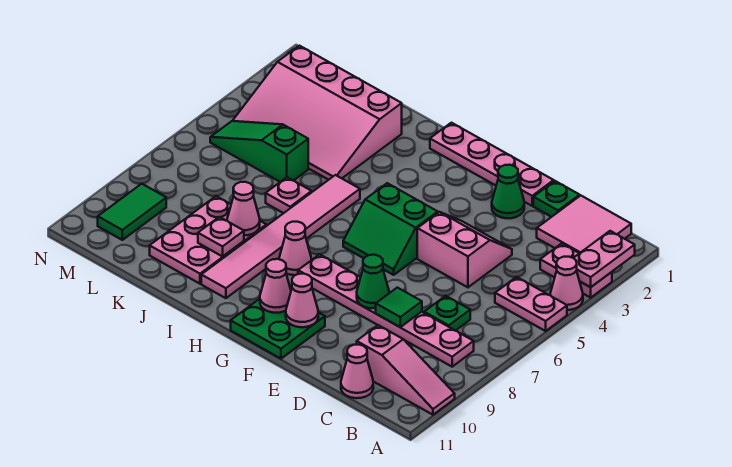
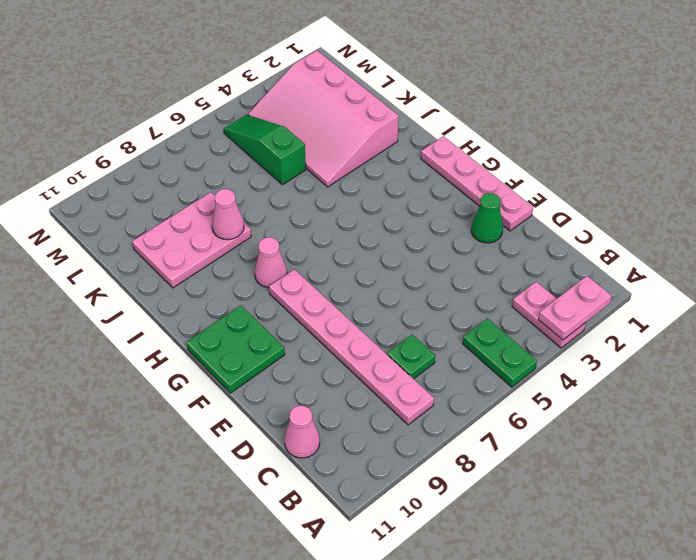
green 1x2 plate [463,318,537,387] -> pink 1x2 plate [495,277,567,331]
none -> pink 1x1 cone [550,257,583,310]
none -> pink 1x3 slope [357,325,455,415]
none -> pink 2x2 tile [537,196,631,253]

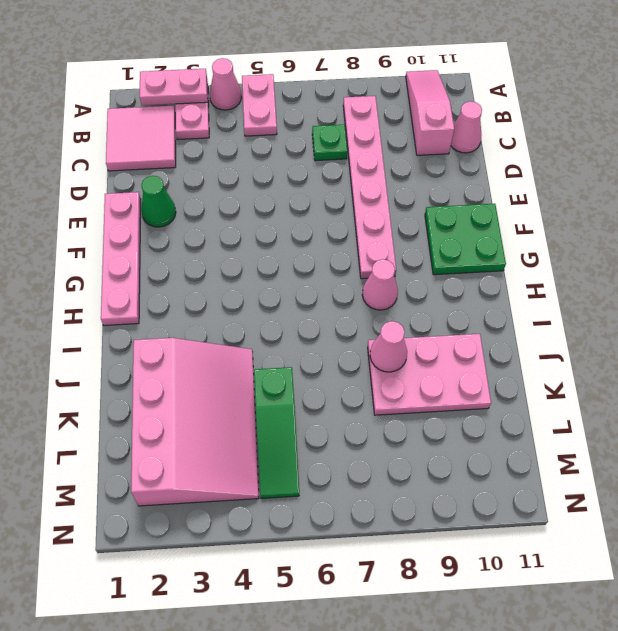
none -> green 1x1 plate [533,181,580,217]
none -> pink 2x2 slope [417,212,512,287]
none -> green 2x2 slope [343,183,438,275]

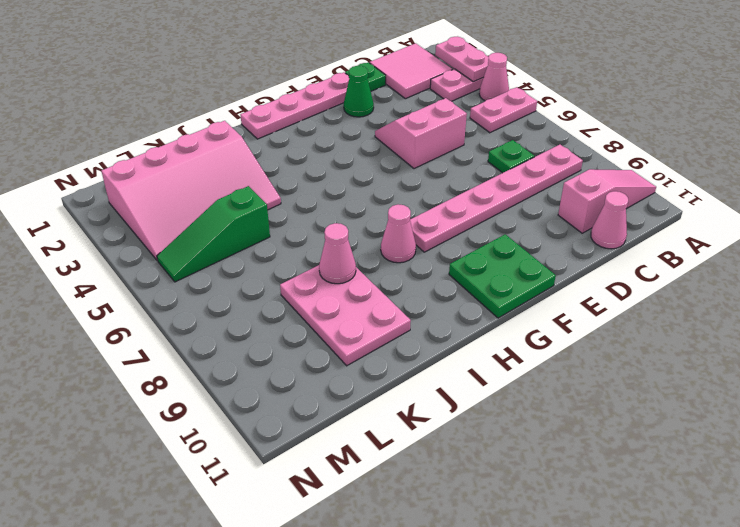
none -> green 2x2 slope [343,183,438,275]
none -> pink 1x6 tile [201,175,360,298]
none -> pink 1x1 plate [266,177,312,213]

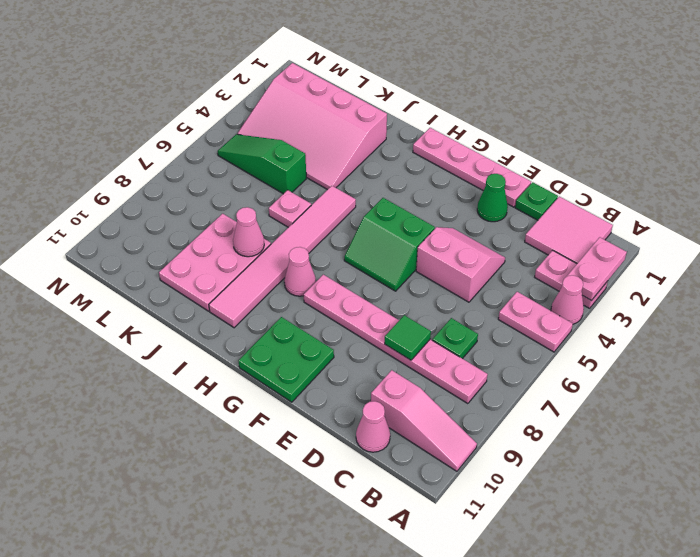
none -> green 1x2 tile [98,184,166,240]
none -> green 1x1 cone [357,255,389,308]
none -> pink 1x1 cone [286,274,318,327]

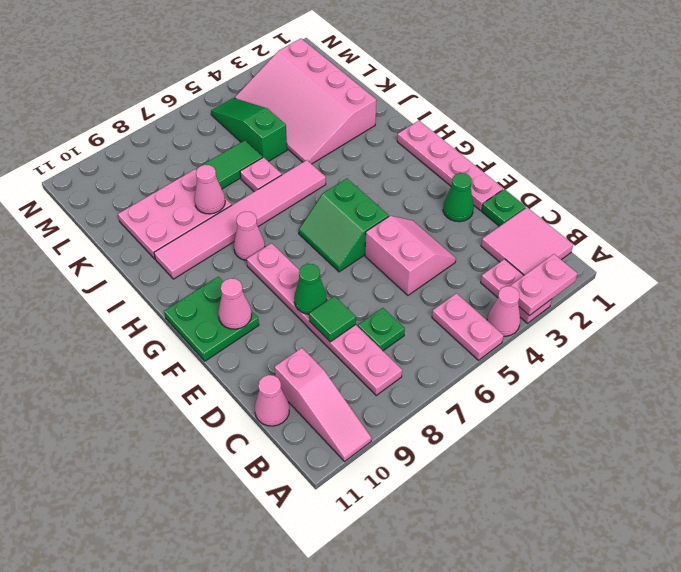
green 1x2 tile [197,140,263,189] -> green 1x2 tile moved to [98,184,166,240]
none -> pink 1x1 cone [260,259,291,313]
none -> pink 1x1 plate [198,217,244,256]

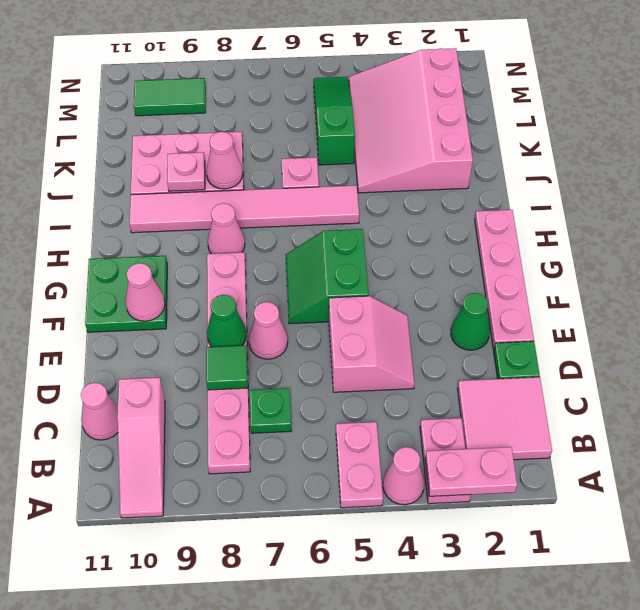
pink 1x1 cone [249,302,288,359] -> pink 1x1 cone moved to [260,259,291,313]

